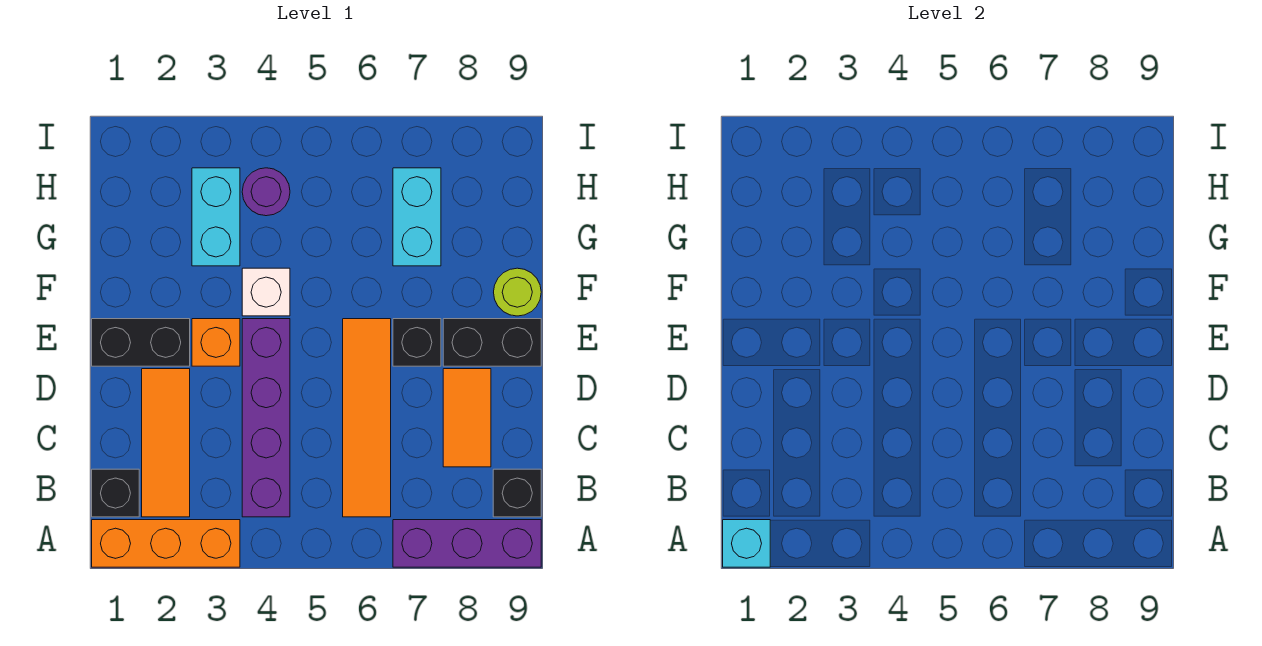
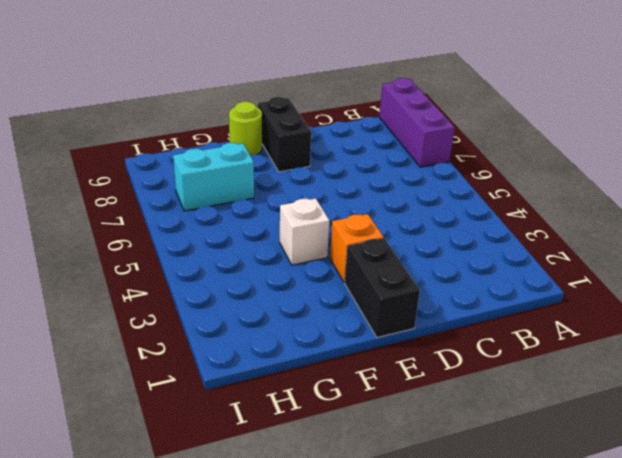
none -> orange 1x3 brick [92,520,240,567]
none -> black 1x1 brick [92,469,139,517]
none -> orange 1x3 tile [142,369,190,517]

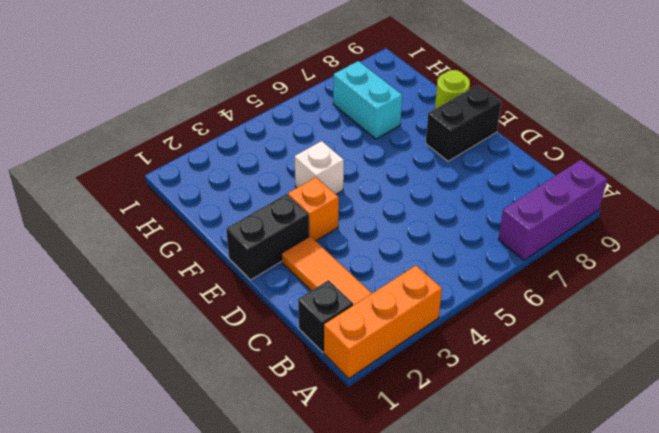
none -> purple 1x4 brick [242,319,290,517]
none -> orange 1x4 tile [343,319,391,517]
none -> black 1x1 brick [493,469,541,517]

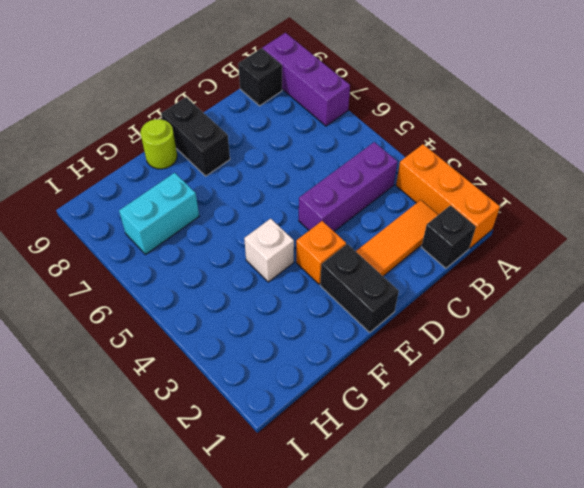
purple 1x3 brick [299,142,397,231] -> purple 1x4 brick [242,319,290,517]
none -> orange 1x4 tile [343,319,391,517]
none -> orange 1x2 tile [443,369,491,467]
none -> black 1x1 brick [393,319,441,366]

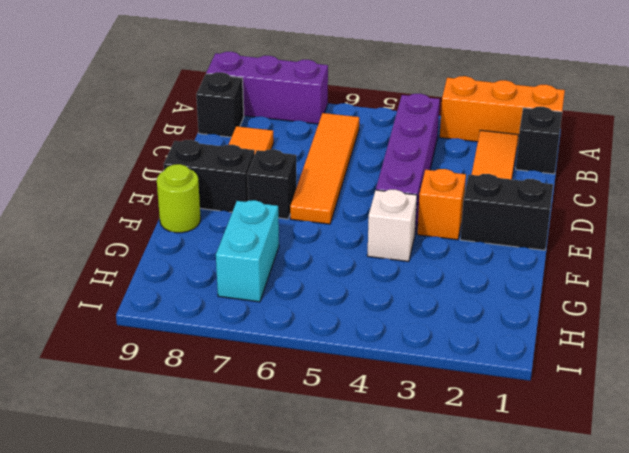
none -> cyan 1x2 brick [192,168,240,266]
none -> purple 1x1 round brick [242,168,290,216]
none -> cyan 1x1 brick [723,520,770,567]

